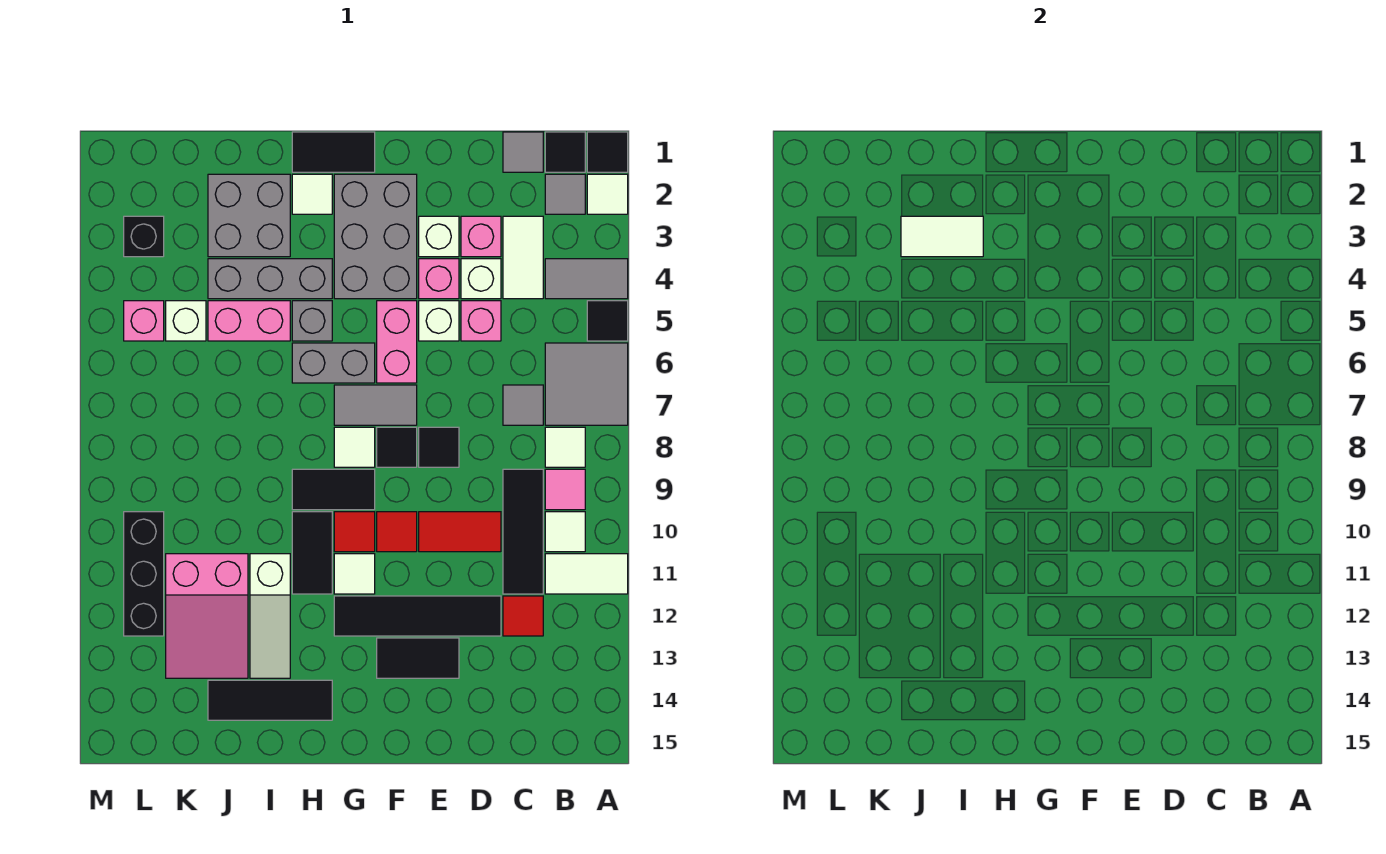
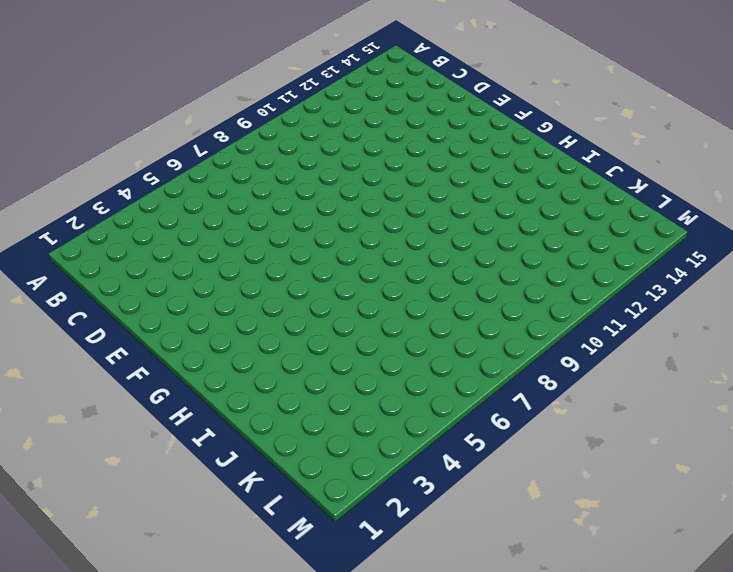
none -> black 1x1 tile [587,132,628,172]
none -> white 1x1 tile [587,174,628,214]
none -> grey 1x2 tile [545,259,628,299]
none -> black 1x1 tile [587,301,628,341]

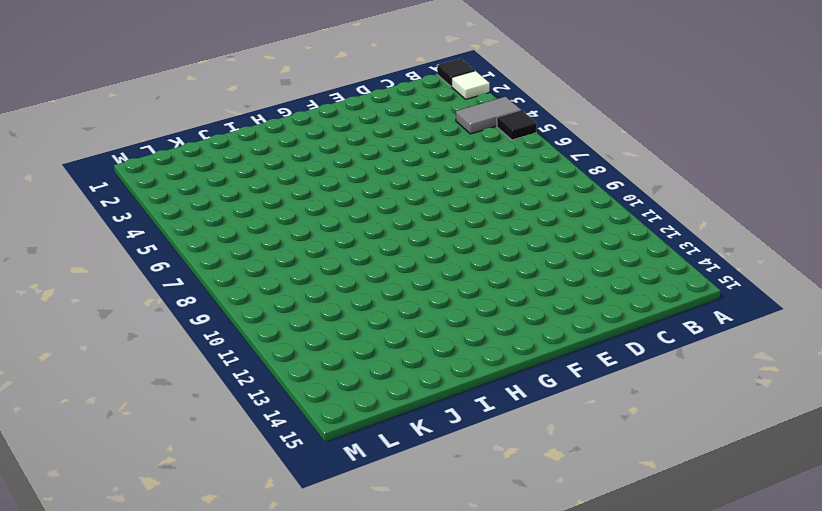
none -> grey 2x2 tile [545,343,628,425]
none -> white 1x2 tile [545,554,628,594]
none -> black 1x1 tile [545,132,585,172]
none -> grey 1x1 tile [545,174,585,214]

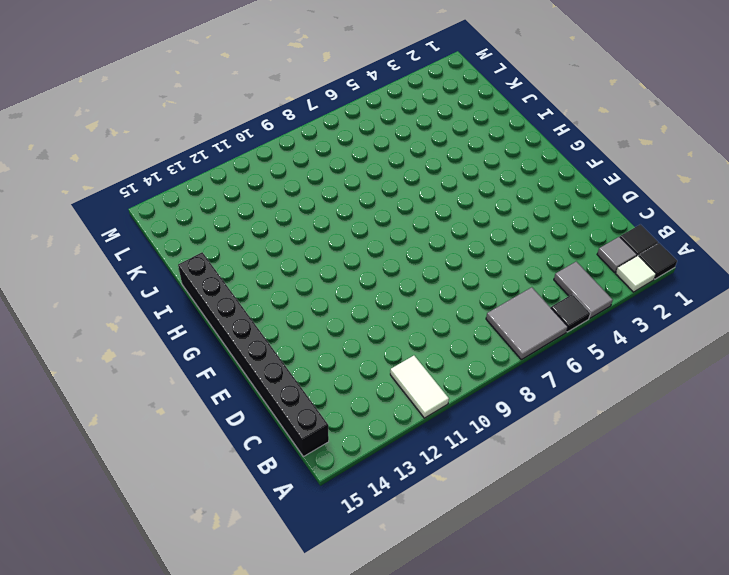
black 1x8 brick [178,252,329,457] -> none
none -> white 1x1 tile [545,427,585,467]
none -> pink 1x1 tile [545,469,585,510]
none -> white 1x1 tile [545,512,585,552]
none -> grey 1x1 tile [503,132,543,172]

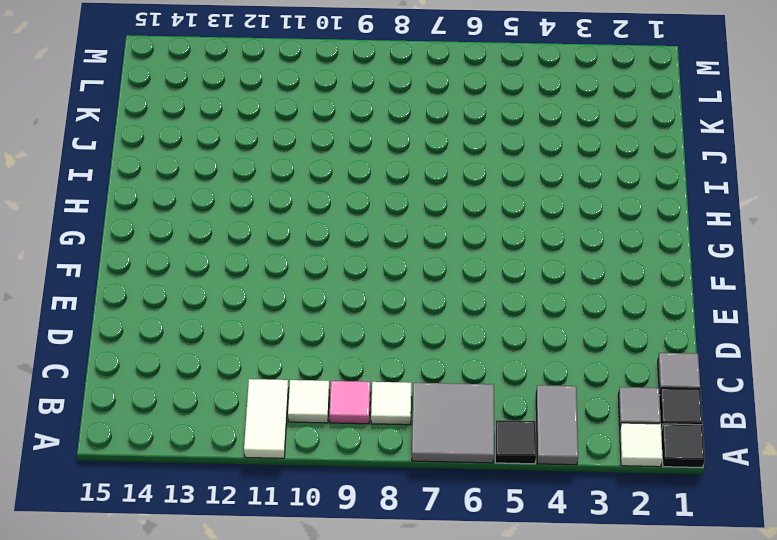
none -> white 1x2 tile [503,216,543,299]
none -> grey 1x1 tile [503,385,543,425]
none -> black 1x3 tile [503,469,543,594]
none -> red 1x1 tile [503,596,543,636]

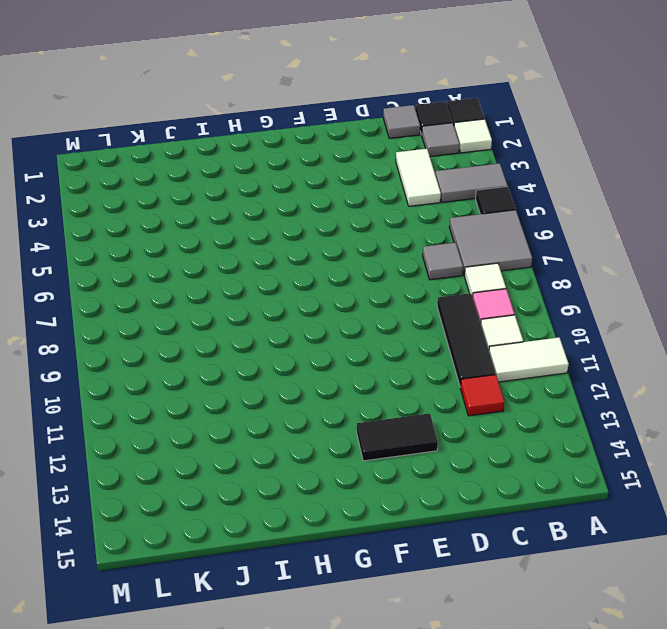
none -> pink 1x1 brick [461,216,501,257]
none -> white 1x1 brick [461,259,501,299]
none -> pink 1x1 brick [461,301,501,341]
none -> red 1x2 tile [419,512,501,552]

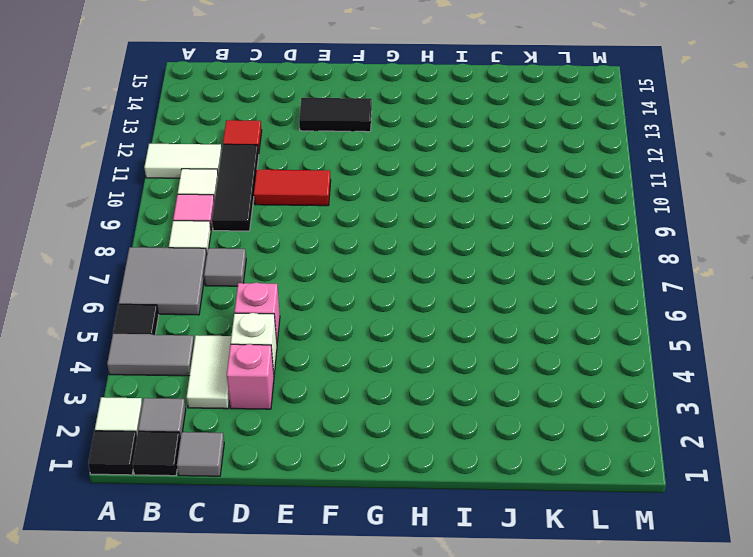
none -> black 1x4 tile [334,596,501,636]
none -> white 1x1 brick [419,216,459,257]
none -> pink 1x1 brick [419,259,459,299]
none -> white 1x1 brick [419,301,459,341]

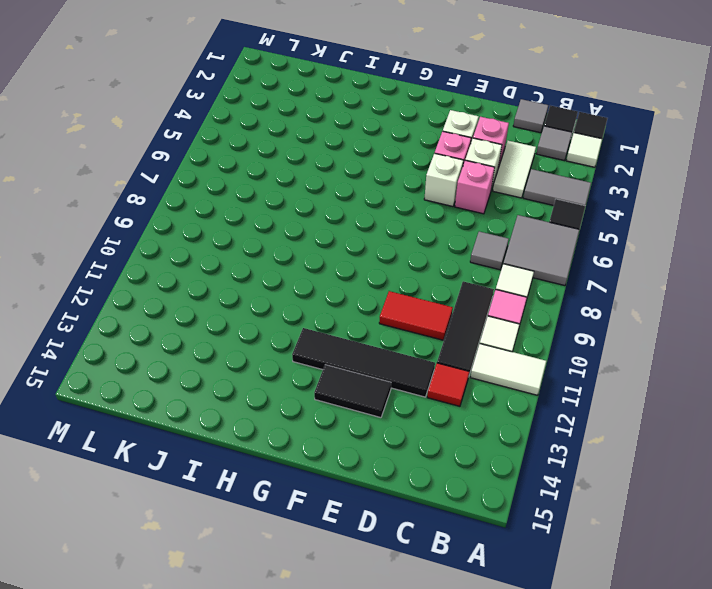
none -> black 1x1 tile [419,427,459,467]
none -> grey 2x3 brick [334,174,417,299]
none -> pink 1x2 brick [377,301,417,383]
none -> grey 1x2 tile [334,385,417,425]

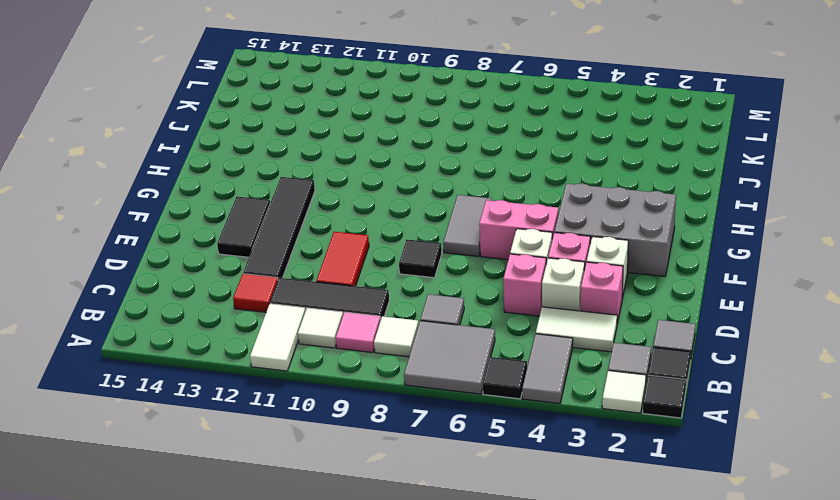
none -> black 1x1 tile [377,427,417,467]
none -> red 1x1 tile [377,512,417,552]
none -> black 1x2 tile [292,132,375,172]
none -> grey 1x2 brick [292,343,375,383]

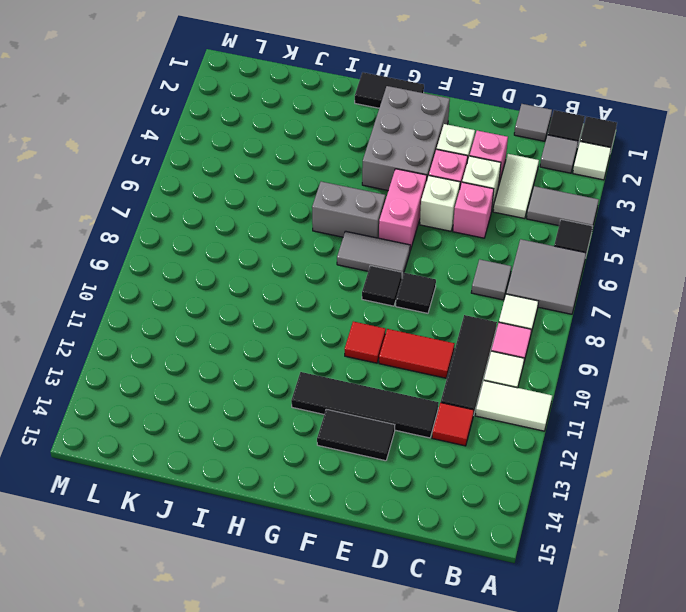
none -> white 1x1 tile [334,427,375,467]
none -> black 1x2 tile [292,469,375,510]
none -> red 1x1 tile [334,512,375,552]
none -> white 1x1 tile [334,554,375,594]

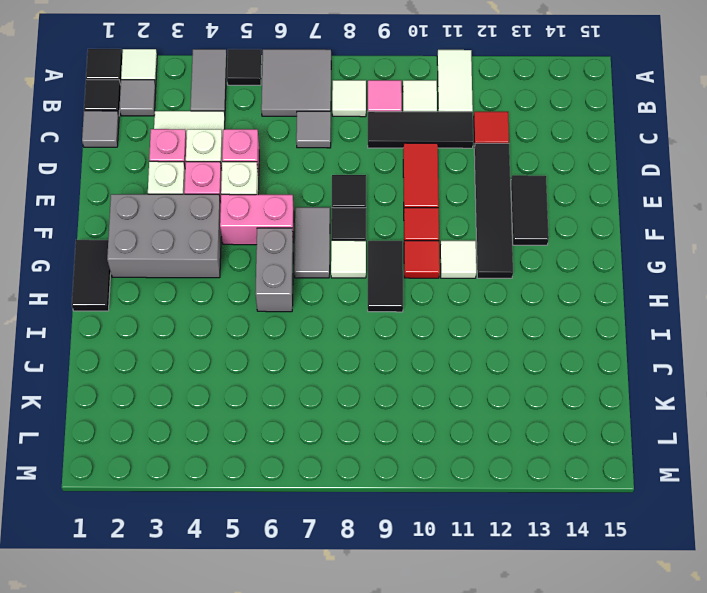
none -> white 1x1 tile [292,174,332,214]
none -> grey 1x3 brick [208,259,332,299]
none -> grey 1x1 brick [292,301,332,341]
none -> black 1x2 tile [292,512,332,594]

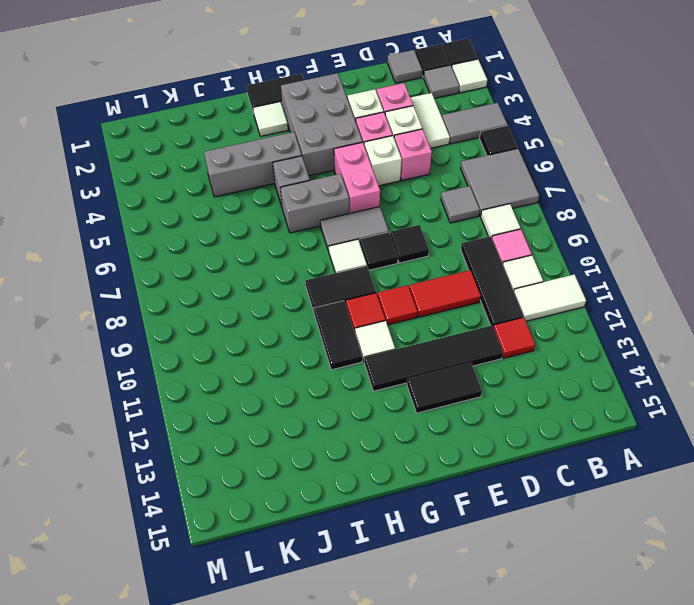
none -> black 1x3 tile [208,680,332,720]
none -> grey 2x2 brick [208,174,290,257]
none -> pink 1x2 brick [208,301,290,341]
none -> white 1x3 slope [250,554,290,678]

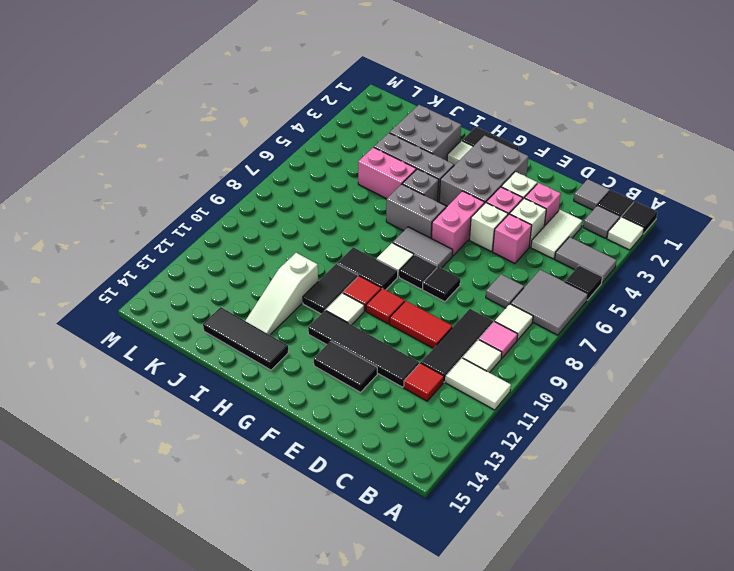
none -> pink 2x3 slope [166,554,248,678]
none -> white 1x1 brick [166,301,206,341]
none -> black 1x1 brick [124,216,164,257]
none -> pink 1x1 brick [124,301,164,341]

